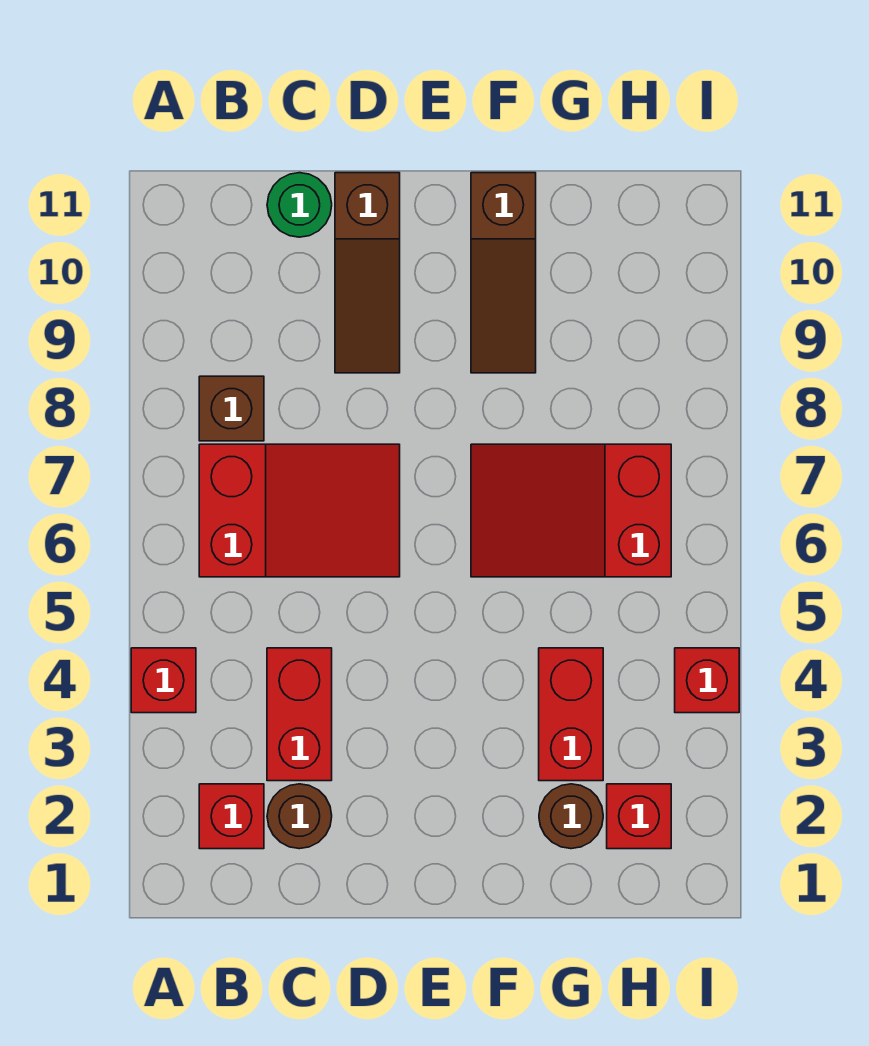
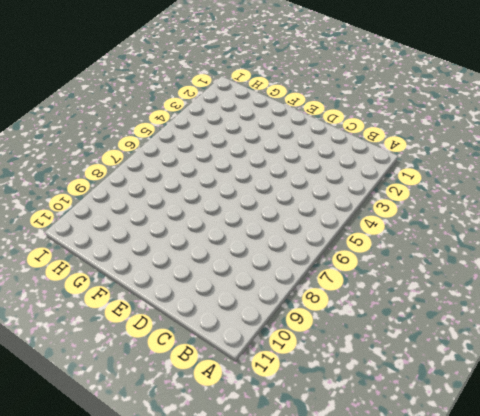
none -> red 1x1 brick [131,648,196,713]
none -> red 1x1 brick [199,784,264,849]
none -> red 2x3 slope [199,444,400,577]

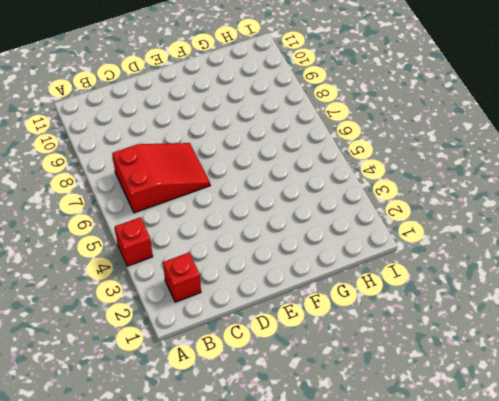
none -> brown 1x1 brick [199,376,264,441]
none -> brown 1x1 round brick [267,784,332,849]
none -> red 1x2 brick [267,648,332,781]

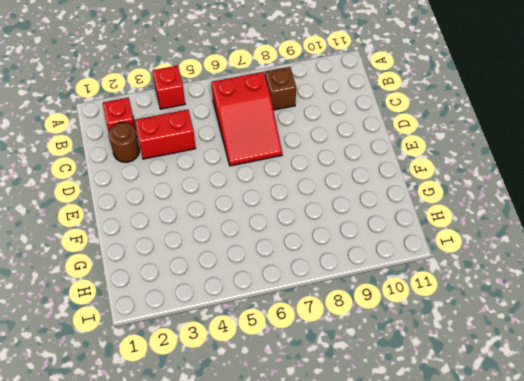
none -> green 1x1 round brick [267,173,332,237]
none -> brown 1x3 slope [335,173,400,373]
none -> red 2x3 slope [471,444,671,577]

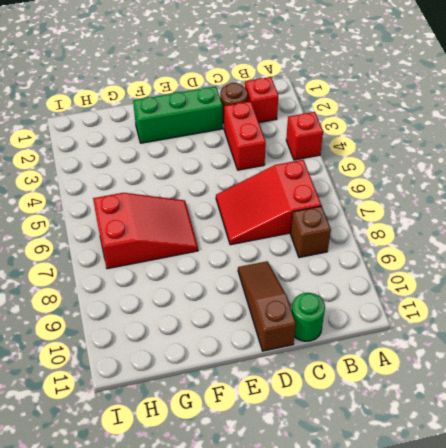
green 1x3 brick [133,86,223,143] -> none
none -> brown 1x3 slope [471,173,536,373]
none -> brown 1x1 round brick [539,784,603,849]
none -> red 1x2 brick [539,648,603,781]

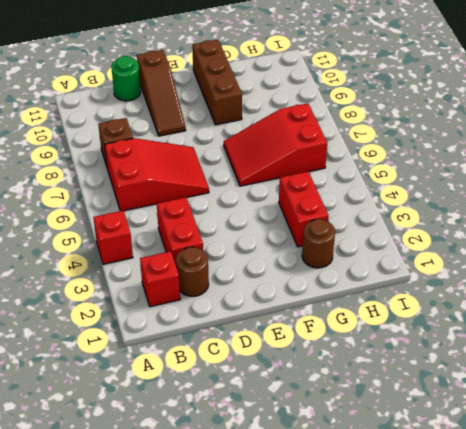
brown 1x3 brick [192,40,242,125] -> brown 1x3 slope [471,173,536,373]
none -> red 1x1 brick [607,784,671,849]
none -> red 1x1 brick [675,648,739,713]

